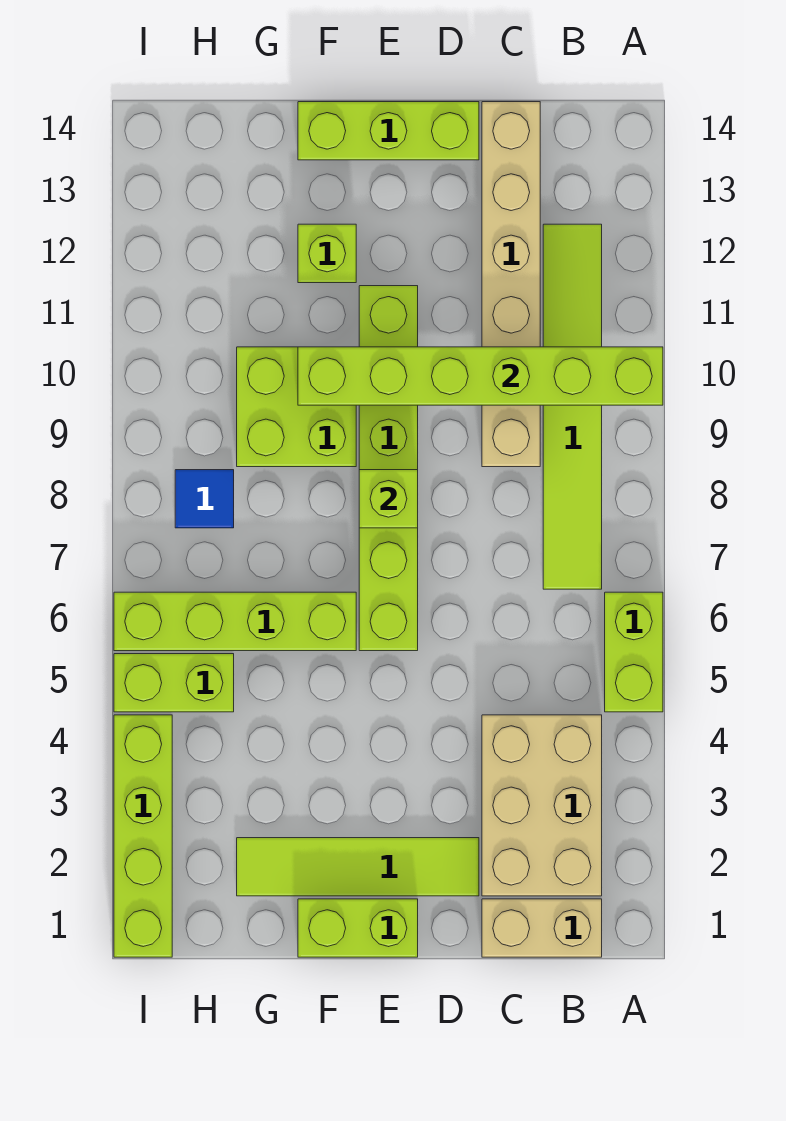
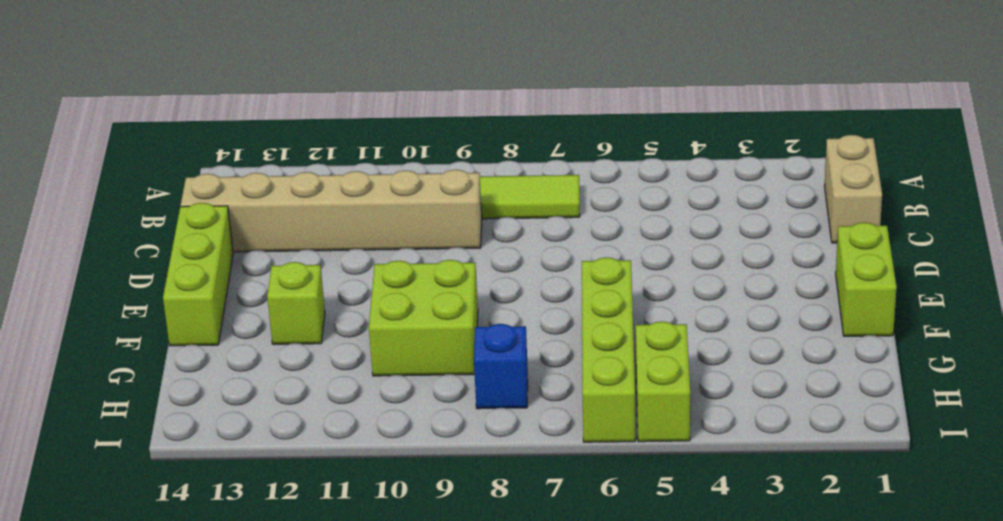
blue 1x1 brick [474,324,528,409] -> blue 1x1 tile [175,470,234,528]
none -> lime 1x2 brick [605,592,663,712]
none -> tan 2x3 brick [482,715,602,896]
none -> lime 1x4 tile [237,838,479,896]

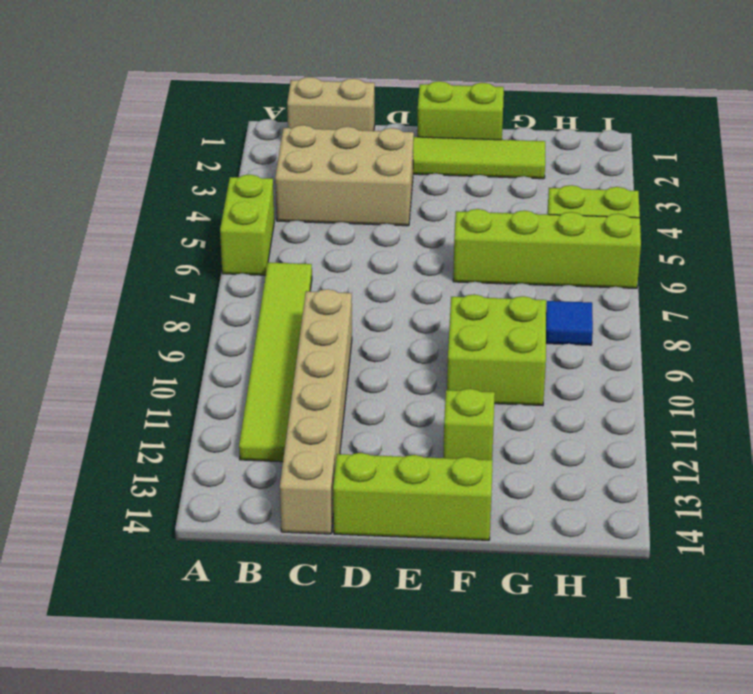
tan 2x3 brick [275,125,414,226] -> tan 2x3 brick turned to [482,715,602,896]
none -> lime 1x6 brick [359,286,418,651]
none -> lime 1x4 brick [114,715,172,957]
none -> lime 1x6 brick [298,347,663,405]

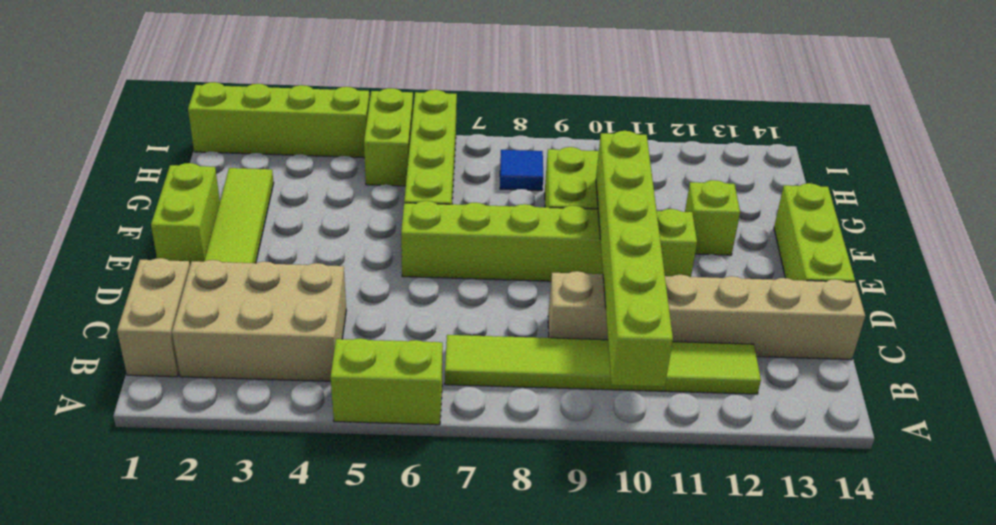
none -> lime 1x1 brick [359,470,418,528]

